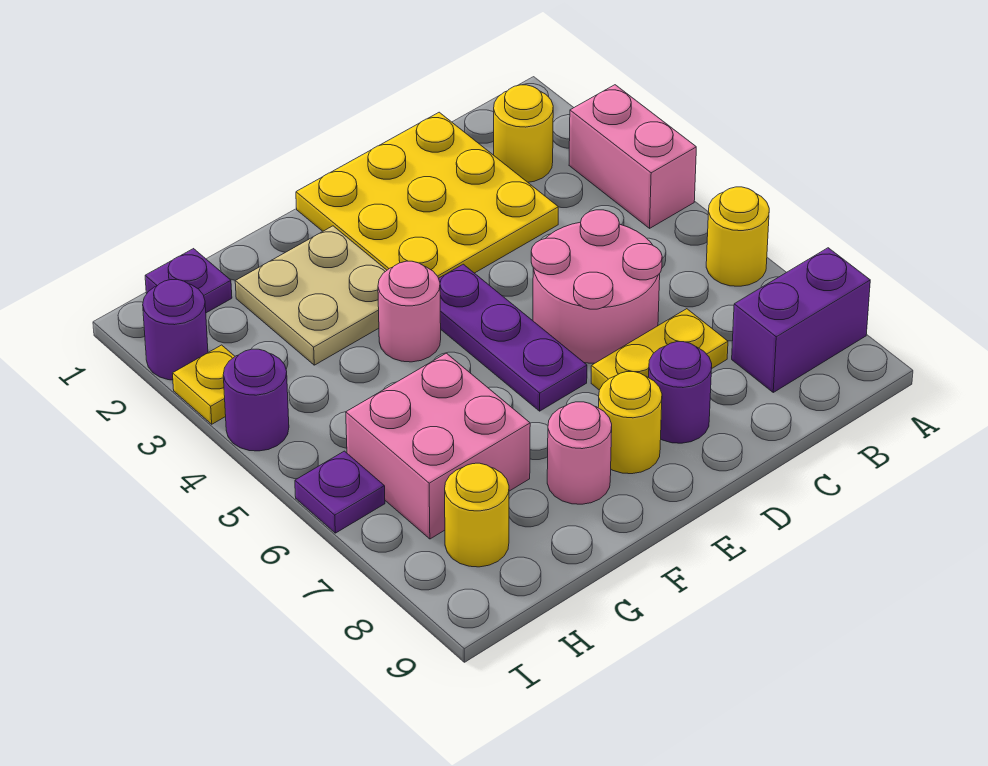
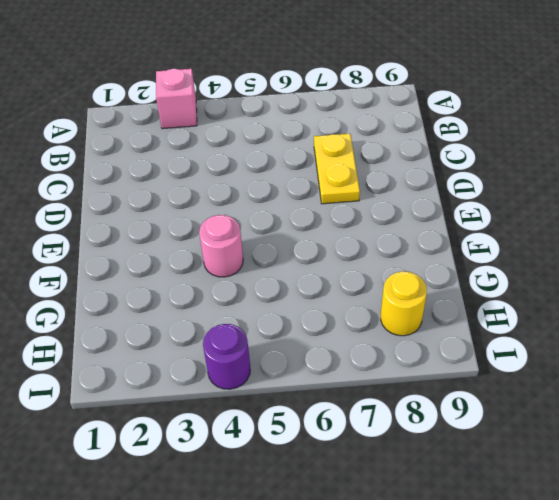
pink 1x1 brick [156,69,197,129] -> pink 1x2 brick [569,85,696,228]
none -> yellow 1x1 round brick [706,187,769,286]
none -> purple 1x2 brick [732,248,870,392]
none -> yellow 1x1 round brick [494,85,553,182]

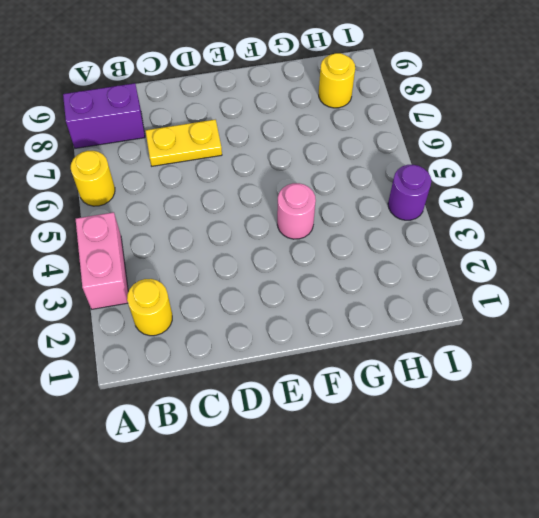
none -> yellow 3x3 plate [296,112,558,278]
none -> pink 2x2 round brick [531,210,662,363]
none -> purple 1x1 round brick [649,342,712,443]

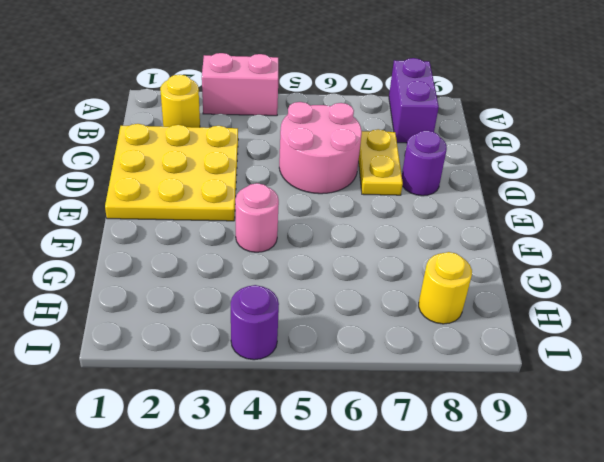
none -> yellow 1x1 round brick [706,187,769,286]
none -> purple 1x3 plate [439,264,587,411]
none -> yellow 1x1 round brick [598,372,662,474]

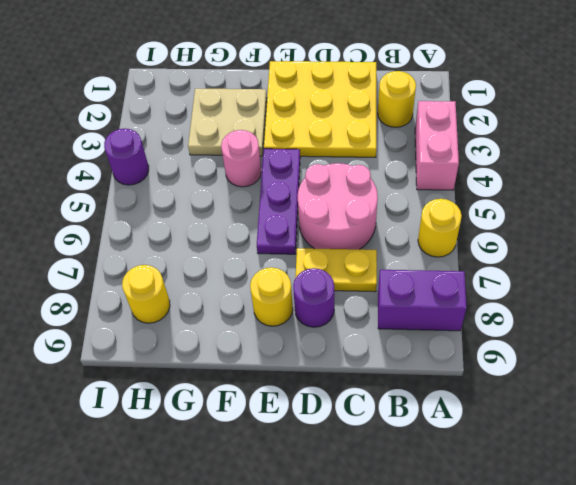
none -> pink 1x1 round brick [547,402,612,504]
none -> pink 2x2 brick [346,353,530,539]
none -> purple 1x1 plate [145,249,232,313]

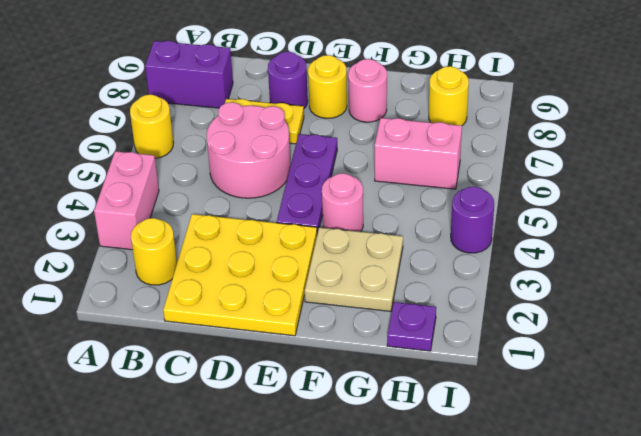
pink 1x2 brick [375,118,462,189] -> pink 2x2 brick [346,353,530,539]
none -> purple 1x1 round brick [143,280,208,380]
none -> yellow 1x1 plate [173,345,235,424]
none -> purple 1x1 plate [295,451,385,533]

